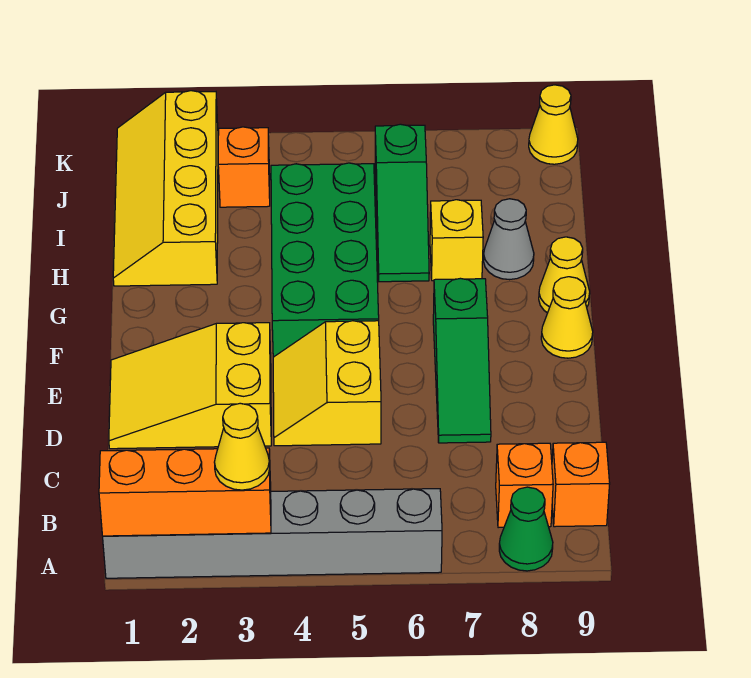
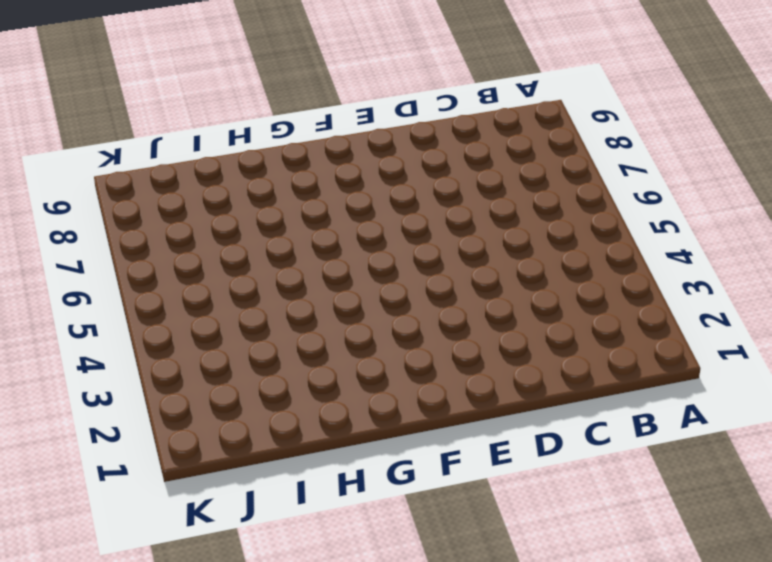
none -> grey 1x6 brick [103,489,442,578]
none -> green 1x1 cone [499,487,553,571]
none -> orange 1x1 brick [496,443,553,528]

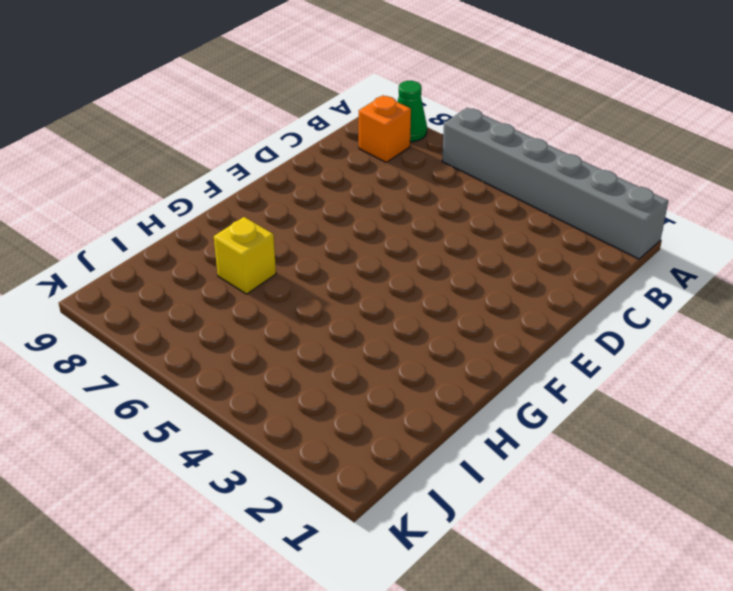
none -> orange 1x1 brick [552,442,610,527]
none -> yellow 2x3 slope [109,323,271,449]
none -> yellow 2x2 slope [273,321,381,446]

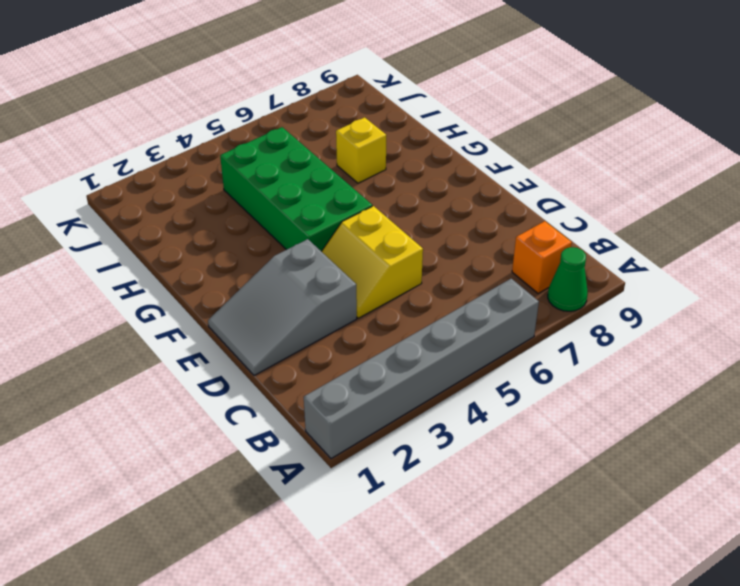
grey 2x3 slope [208,239,357,375] -> yellow 2x3 slope [109,323,271,449]
none -> orange 1x1 brick [552,442,610,527]
none -> green 1x3 slope [433,278,491,443]
none -> yellow 1x1 cone [541,277,593,358]

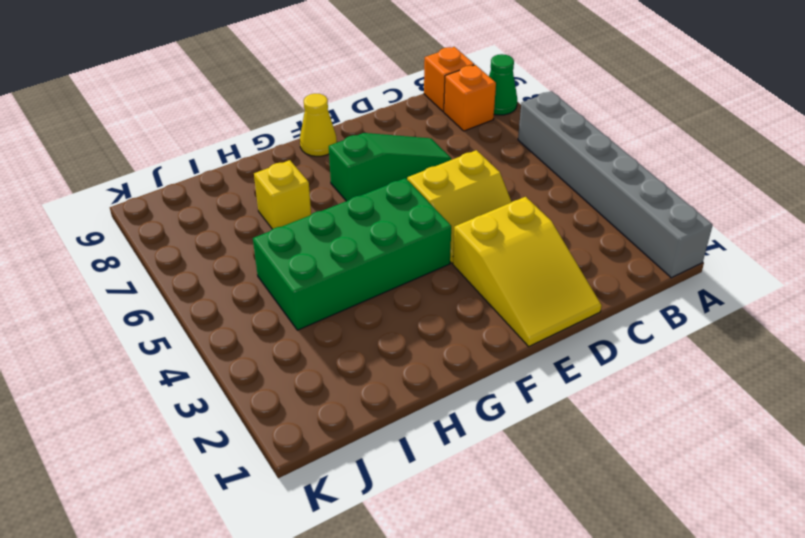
none -> yellow 1x1 cone [539,237,590,313]
none -> yellow 2x4 slope [113,91,218,286]
none -> green 1x3 slope [375,124,429,282]

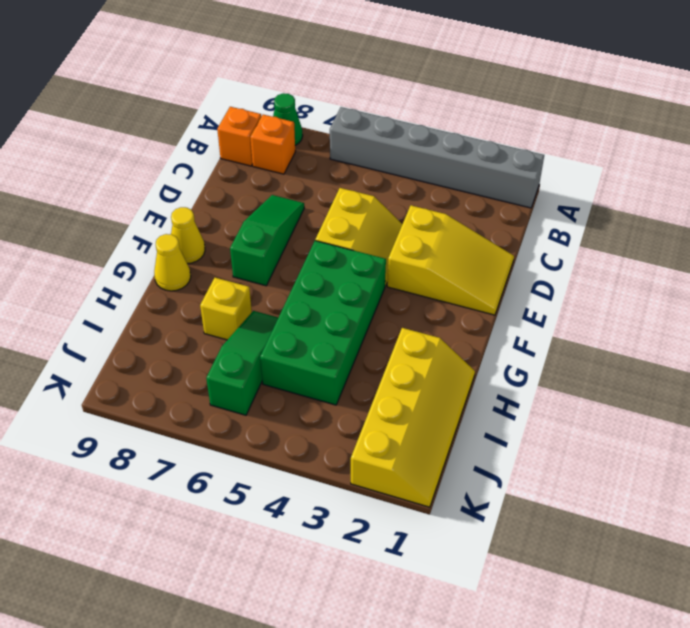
none -> grey 1x1 cone [484,199,534,280]
none -> orange 1x1 brick [218,127,270,207]
none -> yellow 1x1 cone [529,85,578,164]

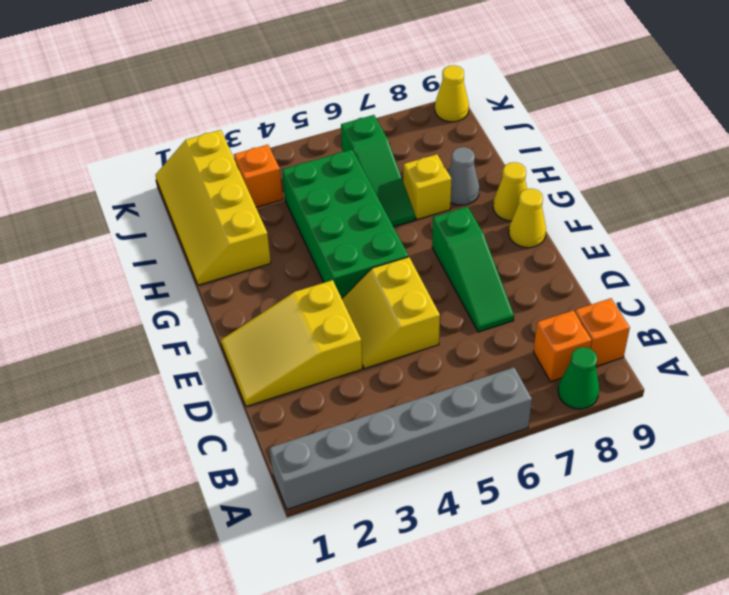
none -> orange 1x3 brick [99,448,271,536]
none -> yellow 1x1 cone [214,403,270,490]

